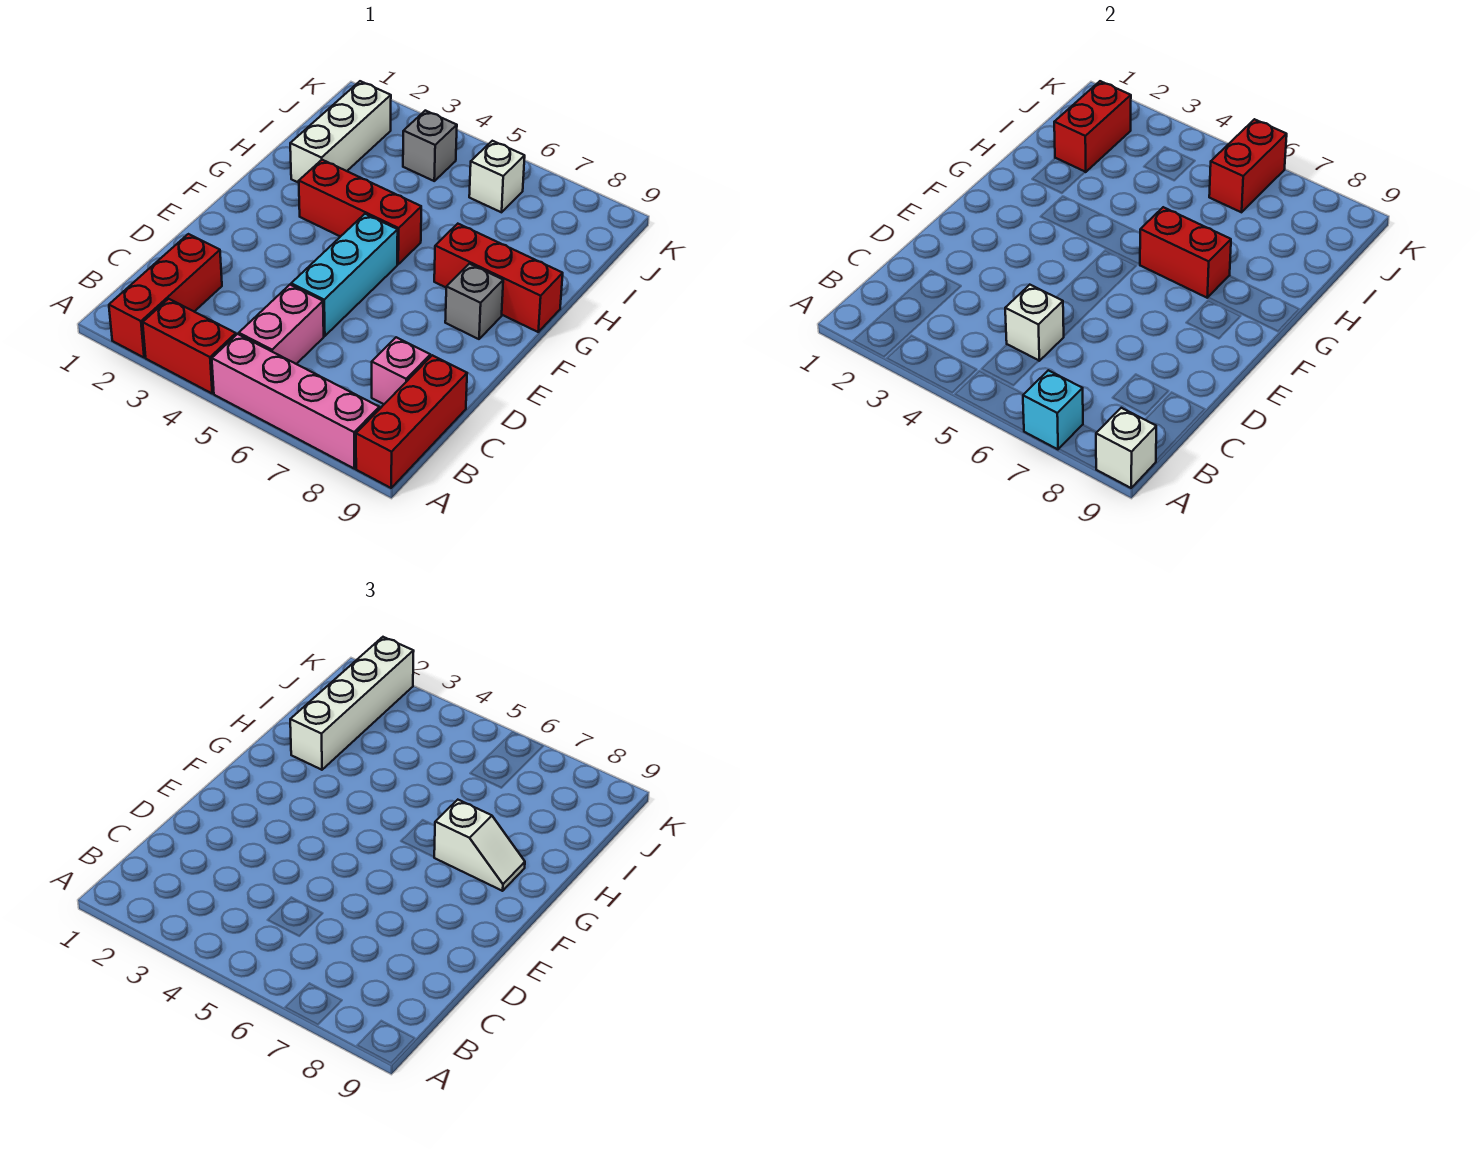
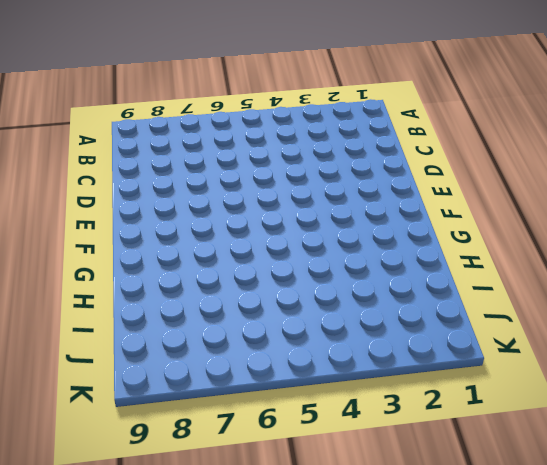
none -> red 1x3 brick [109,234,222,358]
none -> red 1x2 brick [143,299,236,393]
none -> pink 1x4 brick [212,334,379,469]

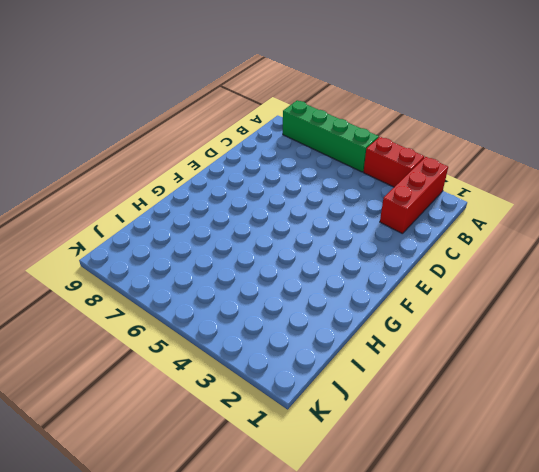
green 1x4 brick [283,100,379,172] -> pink 1x4 brick [212,334,379,469]
none -> red 1x3 brick [356,355,467,488]
none -> pink 1x2 brick [239,285,324,364]
none -> pink 1x1 brick [372,337,430,404]

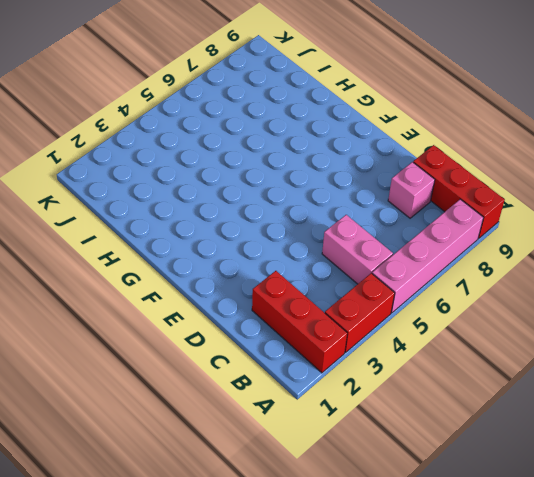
none -> cyan 1x3 brick [291,214,398,336]
none -> grey 1x1 brick [445,264,503,339]
none -> red 1x3 brick [299,160,421,264]

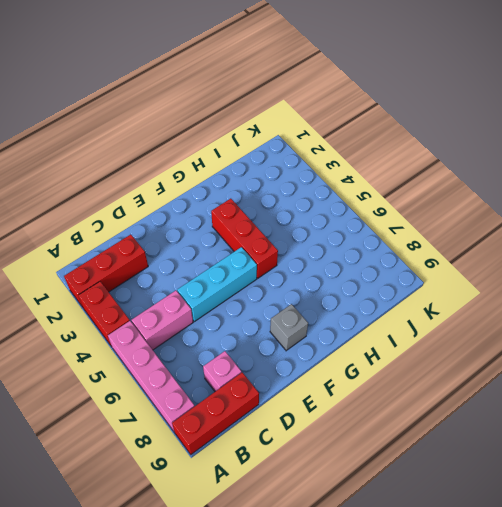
none -> red 1x3 brick [434,224,563,332]
none -> white 1x3 brick [290,81,391,183]
none -> grey 1x1 brick [403,111,457,181]

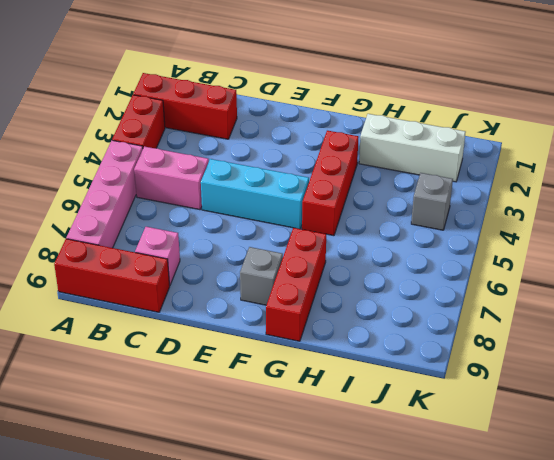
none -> white 1x1 brick [469,141,525,212]
none -> cyan 1x1 brick [1023,370,1083,449]
none -> white 1x1 brick [1096,408,1156,488]

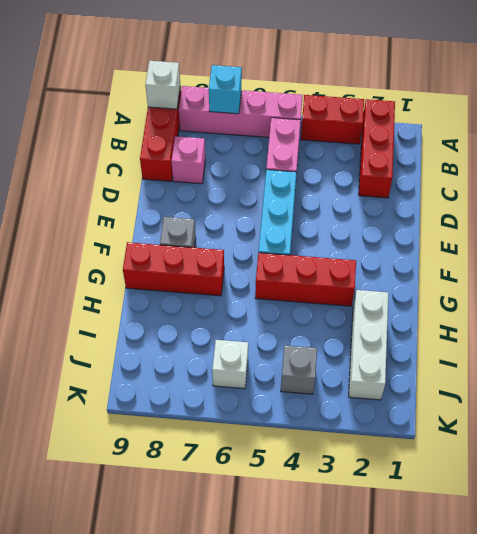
none -> white 1x1 brick [1005,285,1064,361]
none -> red 1x2 brick [1140,207,1231,298]
none -> red 1x2 brick [1054,81,1131,172]

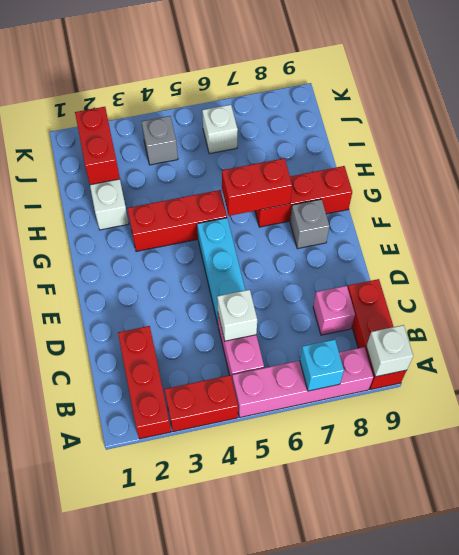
none -> red 1x2 brick [1209,119,1287,212]
none -> white 1x2 slope [434,800,525,891]
none -> white 1x4 brick [290,637,414,770]

